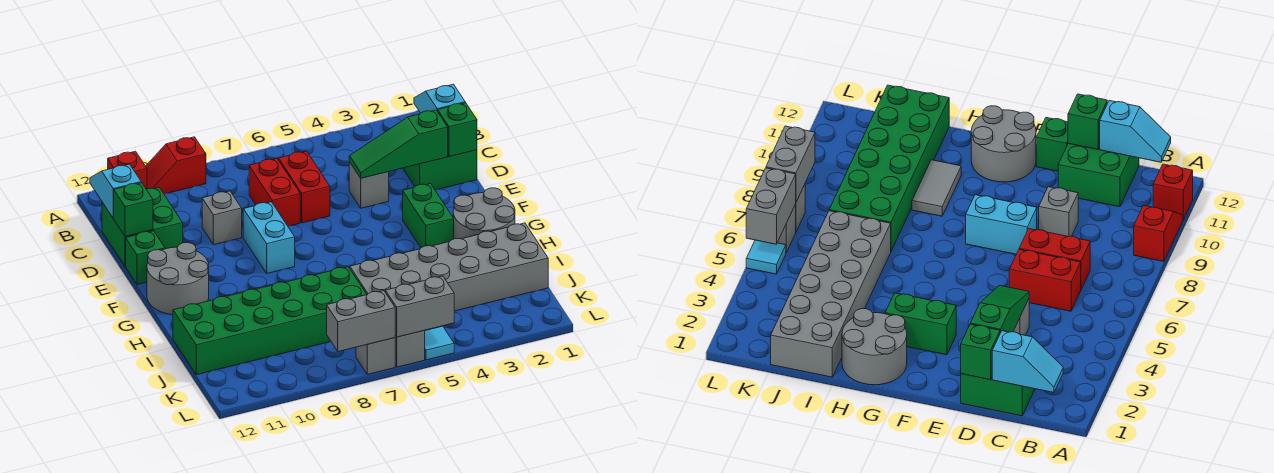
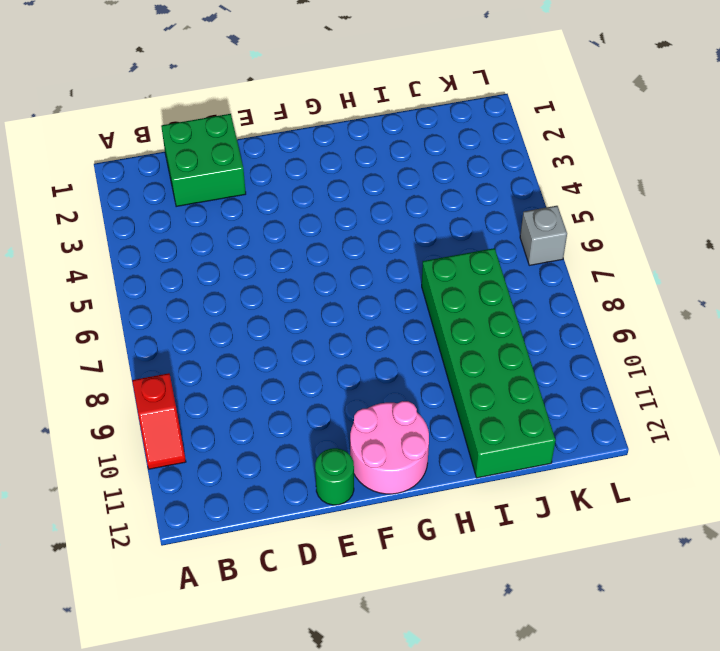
green 1x1 round brick [315,448,354,505] -> green 1x1 brick [126,231,165,285]
pink 2x2 round brick [350,401,429,494] -> grey 2x2 round brick [147,242,209,315]
none -> red 1x1 brick [108,151,147,189]
none -> red 1x2 brick [279,151,330,223]
none -> red 1x2 brick [249,159,300,226]

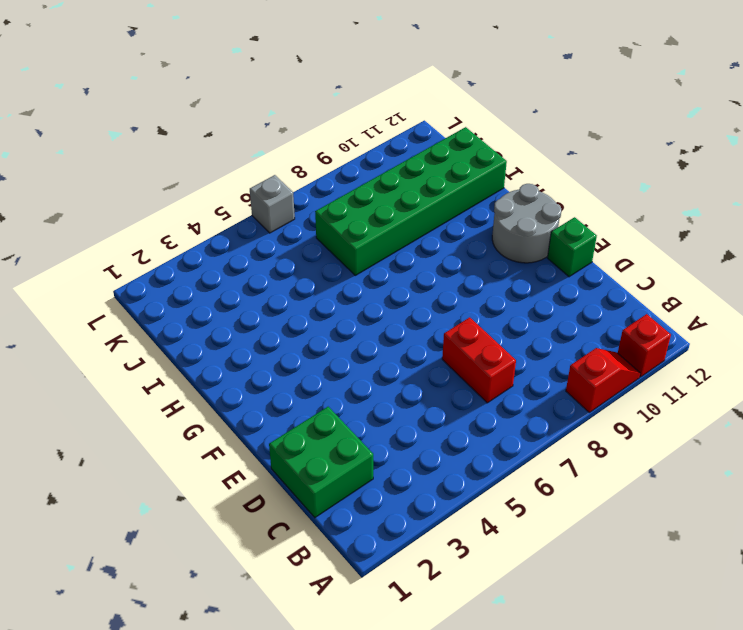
none -> red 1x2 brick [279,151,330,223]
none -> green 2x2 brick [102,188,183,267]
none -> grey 1x1 brick [349,162,389,208]

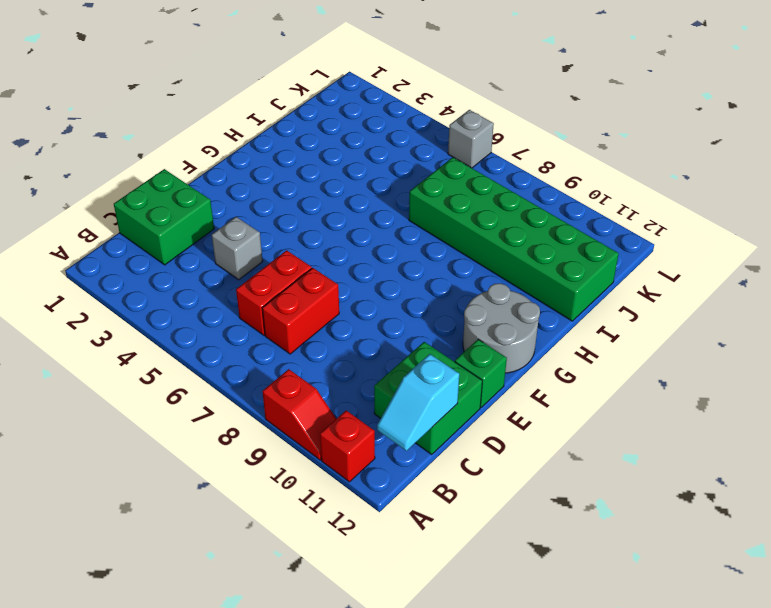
none -> grey 1x1 brick [202,191,242,245]
none -> cyan 1x2 brick [243,202,295,273]
none -> green 1x2 brick [403,184,454,248]

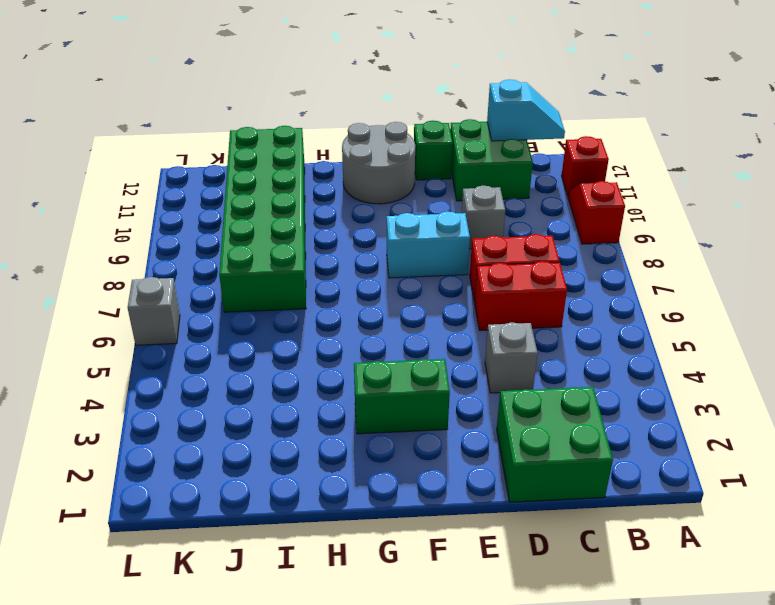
none -> grey 2x2 round brick [453,188,515,239]
none -> grey 1x2 tile [912,160,961,216]
none -> grey 2x6 brick [350,223,548,311]

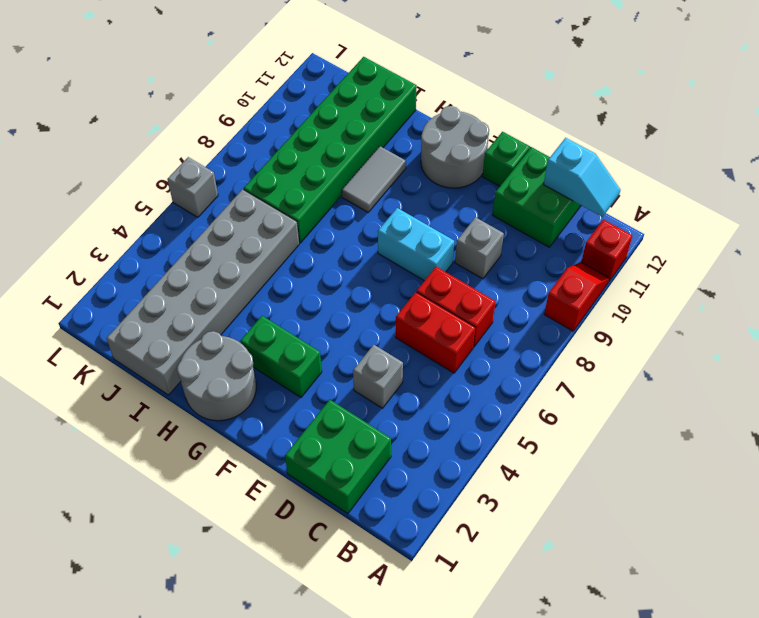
none -> cyan 1x1 tile [425,326,454,360]
none -> grey 1x1 brick [356,338,395,374]
none -> cyan 1x2 slope [414,84,465,113]

